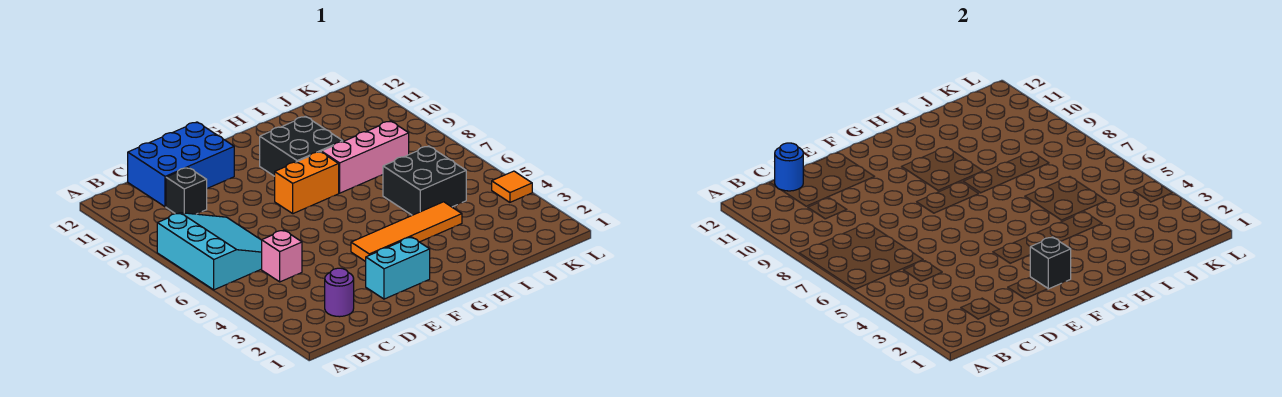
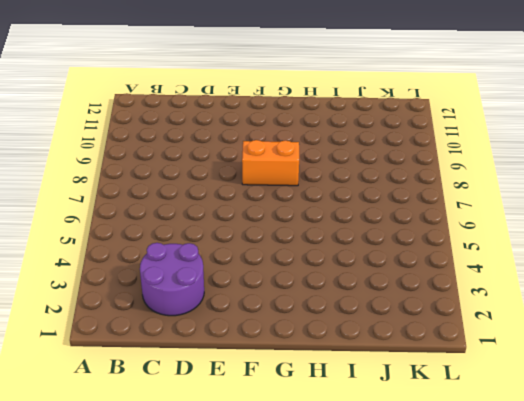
purple 2x2 round brick [140,243,204,316] -> purple 1x1 round brick [325,268,354,317]
none -> cyan 3x3 slope [157,213,262,290]
none -> pink 1x1 brick [262,230,302,282]
none -> black 1x1 brick [166,168,207,214]

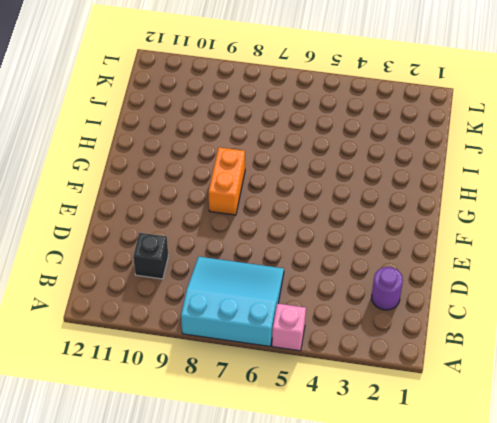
pink 1x1 brick [272,304,306,351] -> pink 1x1 brick moved to [262,230,302,282]
none -> blue 2x3 brick [128,122,234,207]
none -> cyan 1x2 brick [366,237,430,299]
none -> orange 1x4 tile [351,202,462,262]

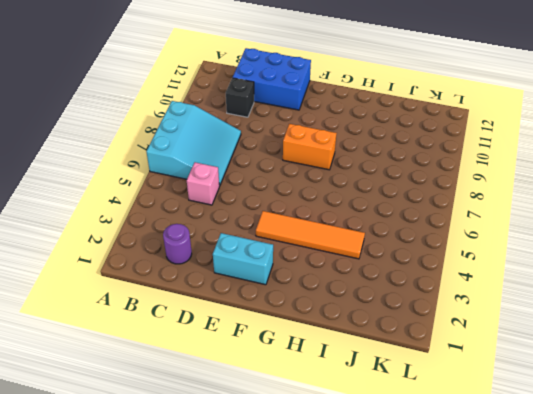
none -> black 2x2 brick [260,116,343,176]
none -> pink 1x3 brick [321,121,409,193]
none -> black 2x2 brick [383,146,466,215]

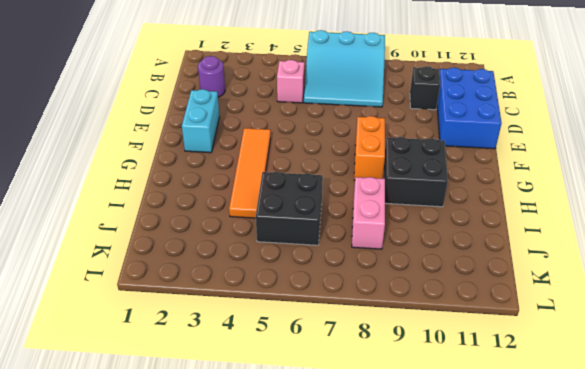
pink 1x2 brick [352,177,385,249] -> pink 1x3 brick [321,121,409,193]
none -> orange 1x1 tile [492,171,532,202]
none -> blue 1x1 round brick [775,143,804,191]
none -> black 1x1 brick [1030,237,1071,289]

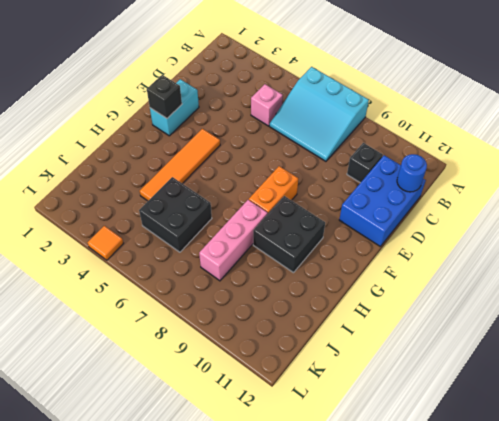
none -> purple 1x1 round brick [325,268,354,317]

